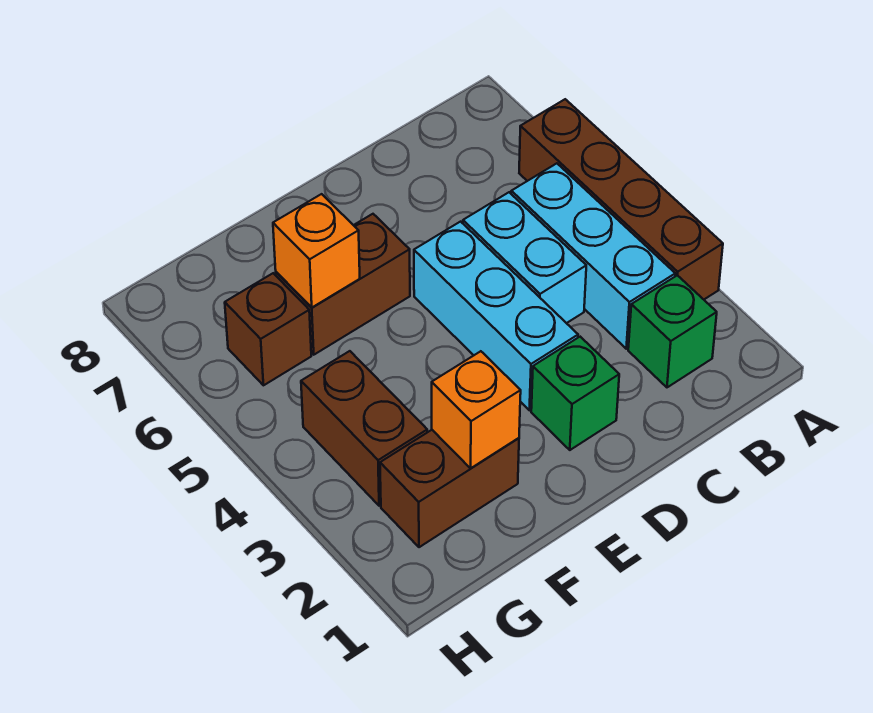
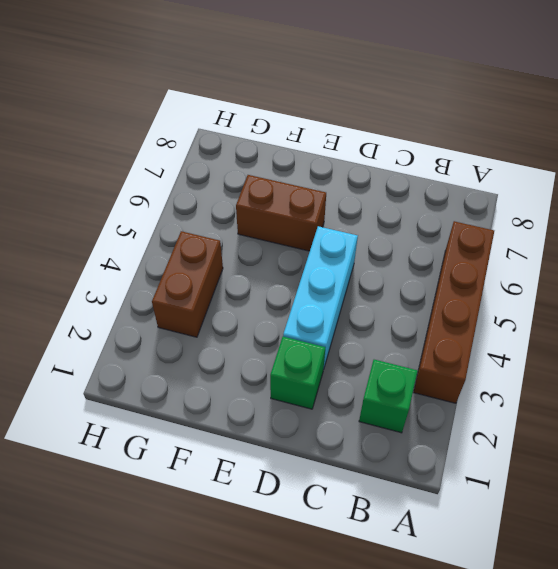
none -> cyan 1x3 brick [511,163,675,349]
none -> cyan 1x2 brick [463,192,586,323]
none -> brown 1x2 brick [380,430,519,547]

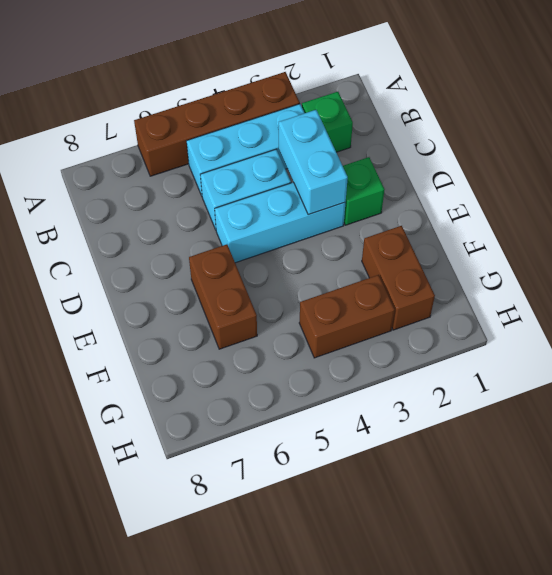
cyan 1x2 brick [279,110,348,215] -> none
none -> brown 1x1 brick [225,273,311,385]
none -> orange 1x1 brick [432,351,521,468]
none -> orange 1x1 brick [273,194,360,307]

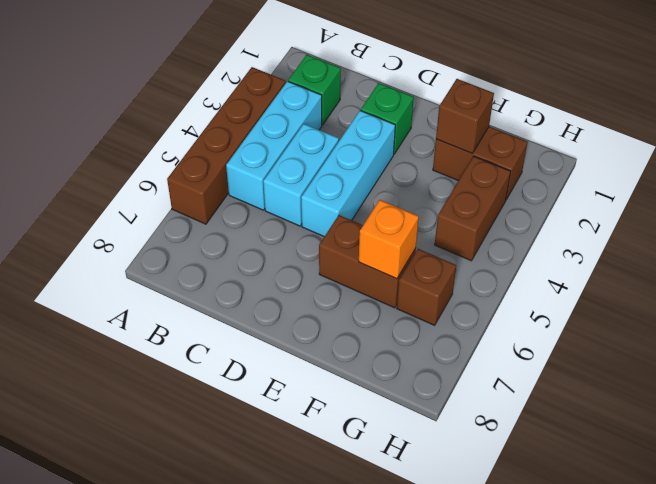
brown 1x1 brick [436,79,494,153] -> orange 1x1 brick [432,351,521,468]

